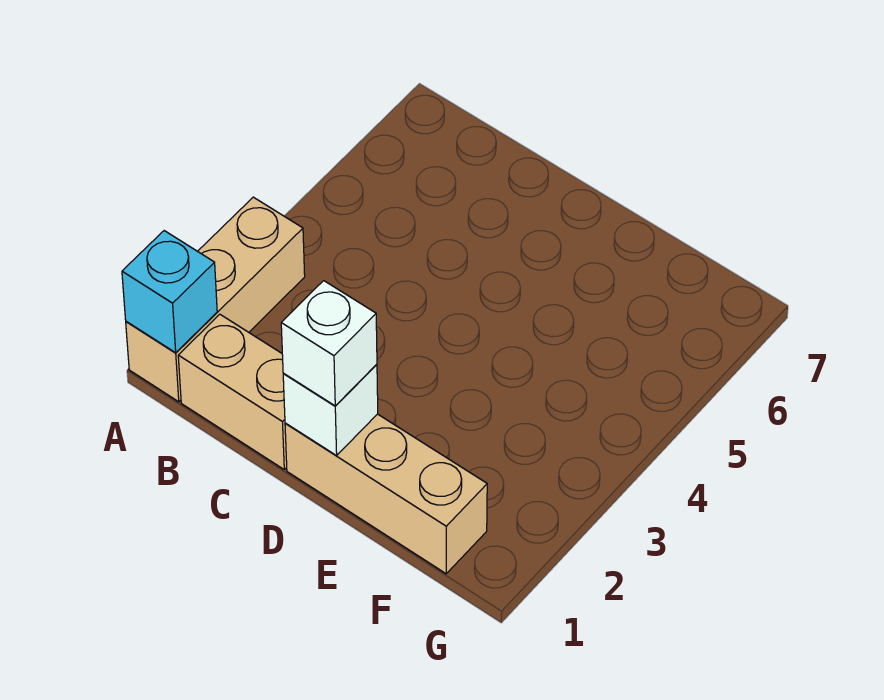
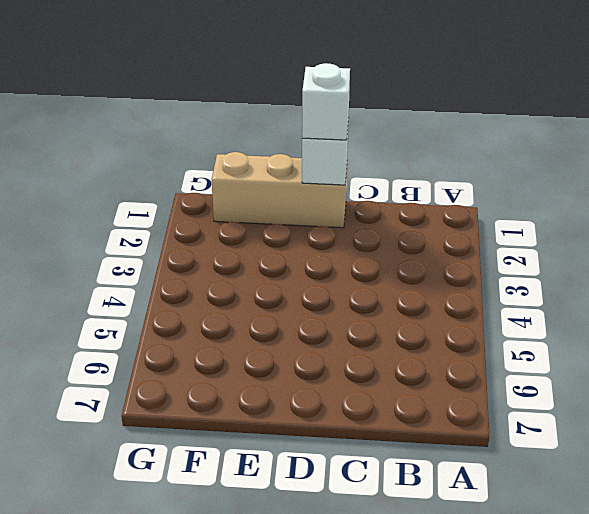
none -> tan 1x3 brick [126,197,305,402]
none -> tan 1x2 brick [178,314,287,469]

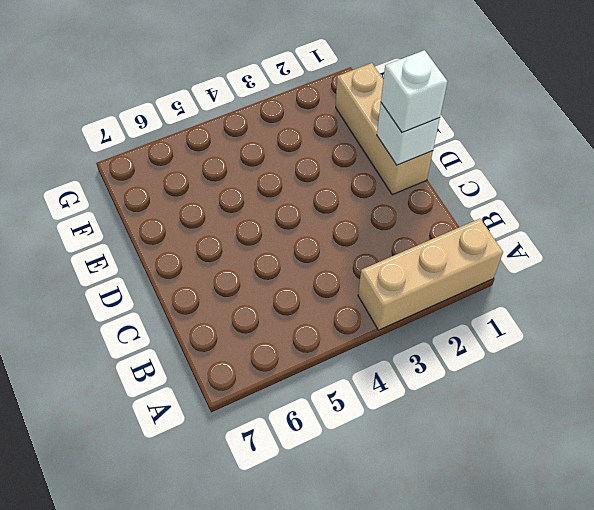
none -> tan 1x2 brick [178,314,287,469]
none -> cyan 1x1 brick [122,231,217,353]

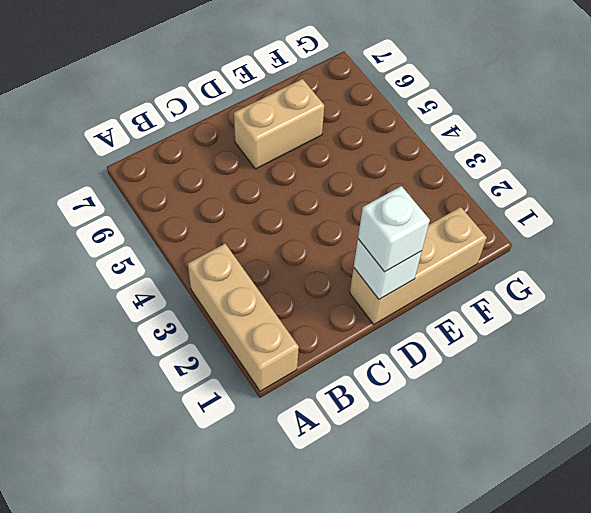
tan 1x2 brick [234,79,324,169] -> tan 1x2 brick moved to [178,314,287,469]
none -> cyan 1x1 brick [122,231,217,353]

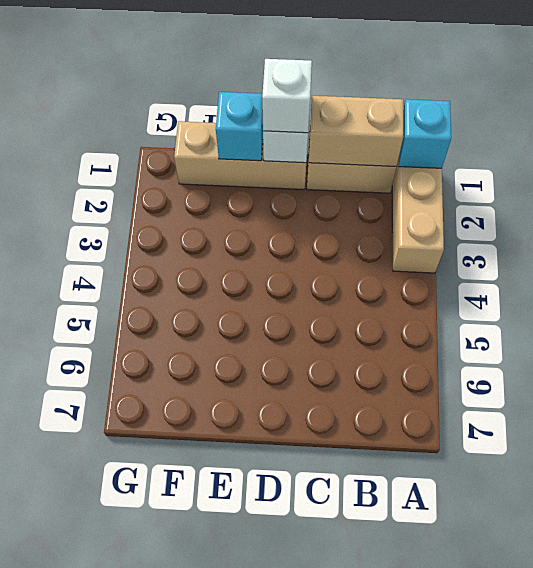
tan 1x2 brick [309,96,403,166] -> none
cyan 1x1 brick [216,92,263,161] -> none

